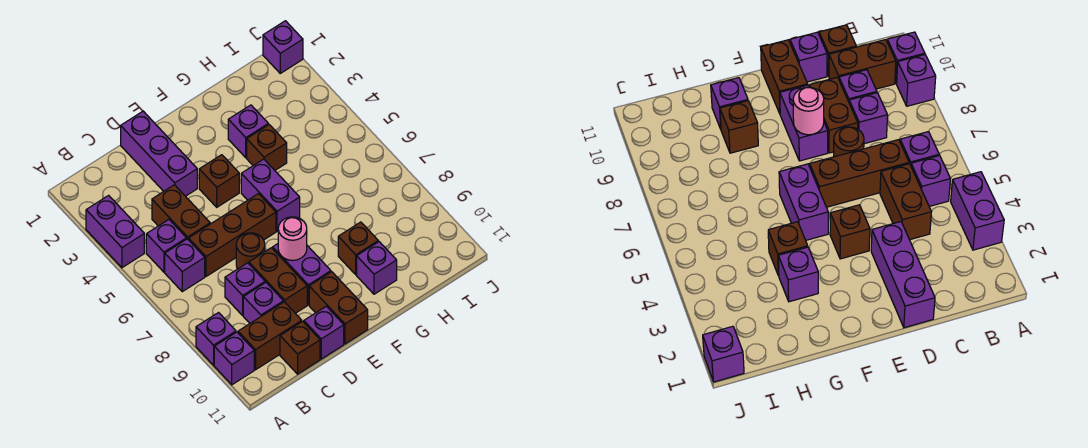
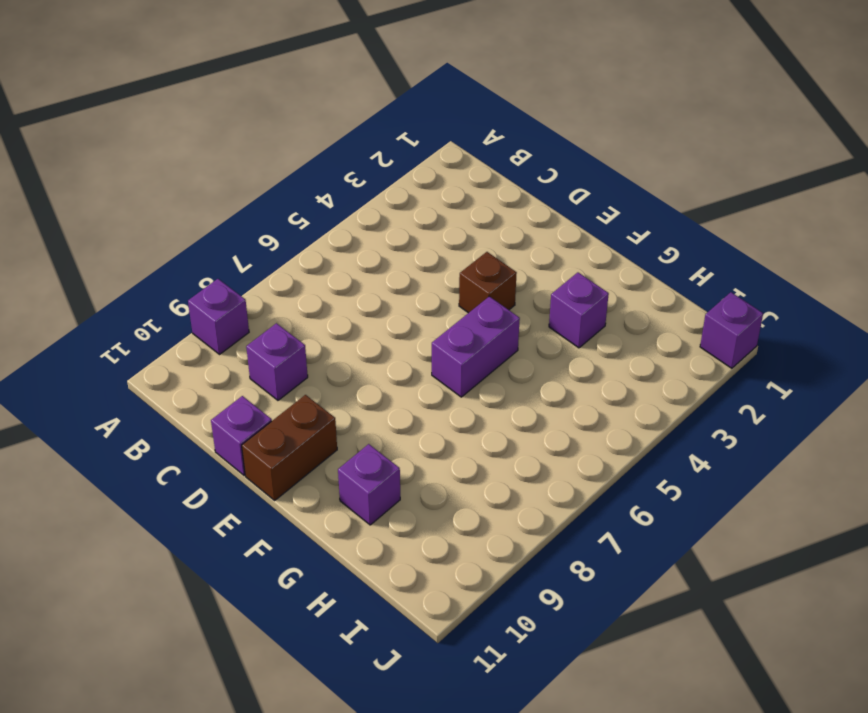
none -> purple 1x2 brick [86,195,144,268]
none -> purple 1x1 brick [214,332,254,385]
none -> purple 1x1 brick [146,220,186,272]

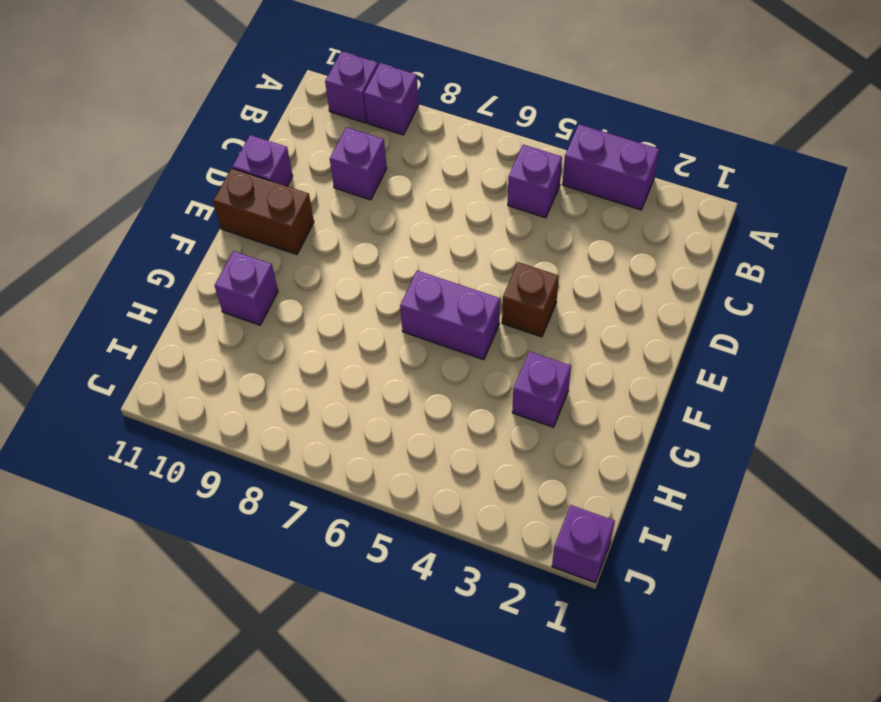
none -> purple 1x1 brick [165,239,205,292]
none -> brown 1x2 brick [238,302,302,370]
none -> brown 1x2 brick [152,185,210,240]

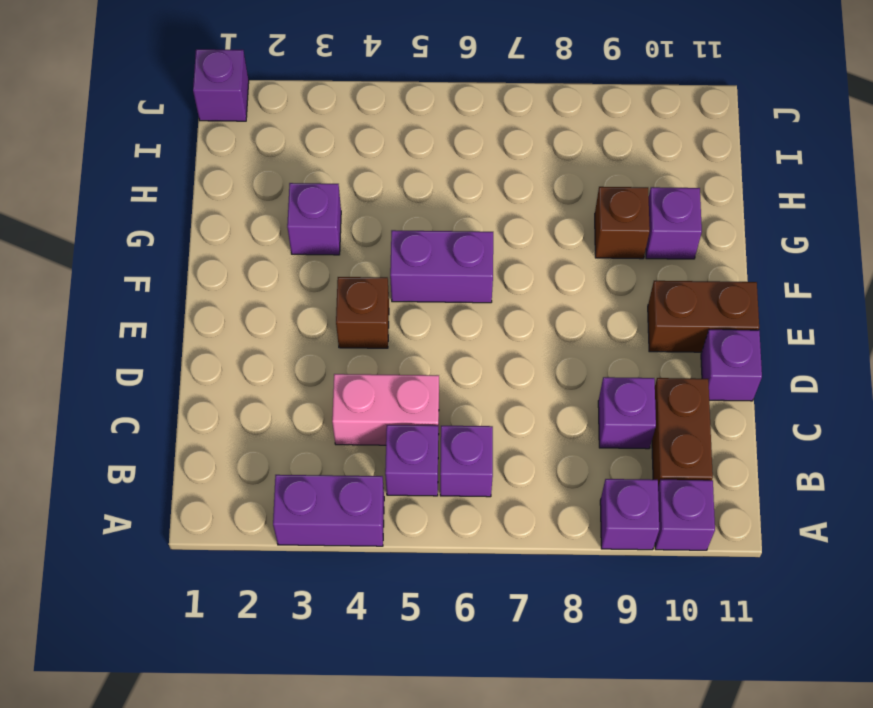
pink 1x2 brick [332,374,439,445] -> brown 1x2 brick [152,185,210,240]
none -> brown 1x3 brick [189,194,276,276]
none -> purple 1x1 brick [225,263,265,315]
none -> brown 1x1 brick [280,321,320,374]

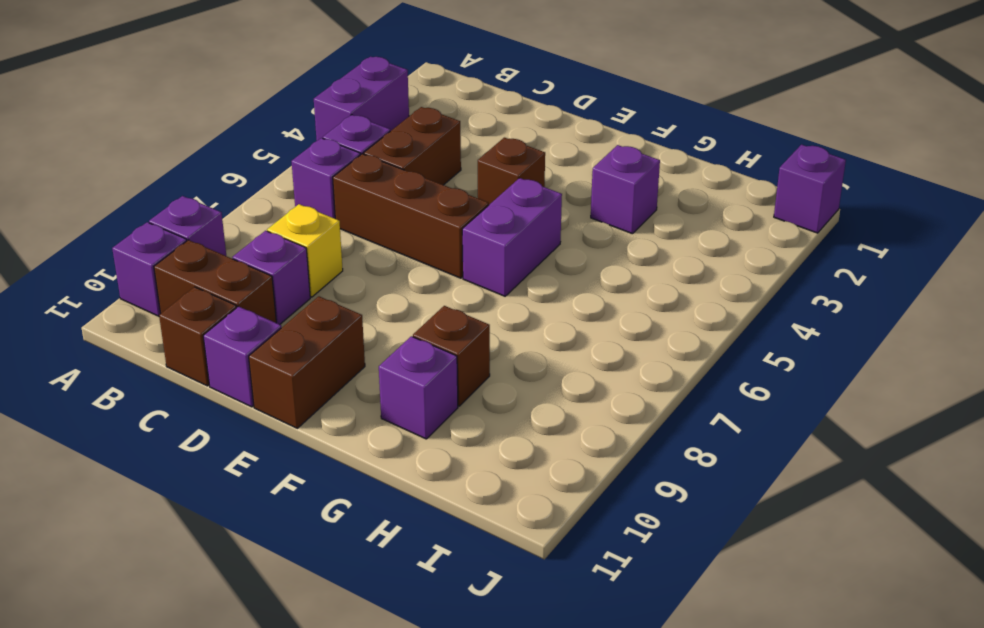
yellow 1x1 brick [267,204,343,297] -> purple 1x1 brick [225,263,265,315]
none -> purple 1x3 brick [121,111,197,196]
none -> brown 1x1 round brick [236,233,265,269]
none -> brown 1x2 brick [249,248,307,313]

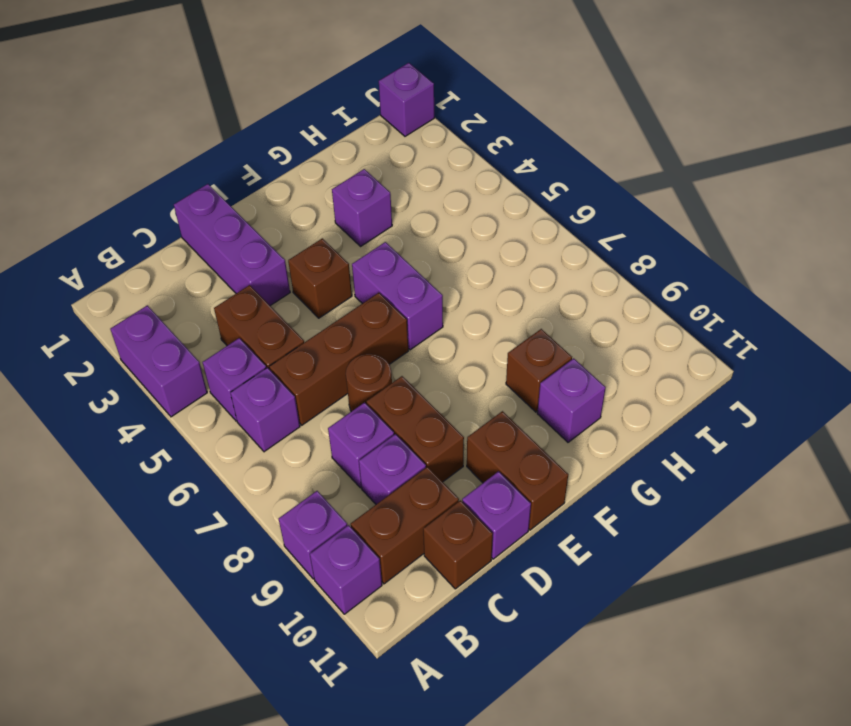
none -> purple 1x2 brick [273,244,331,305]
none -> brown 1x1 brick [247,125,287,170]
none -> pink 1x1 round brick [278,217,307,260]

